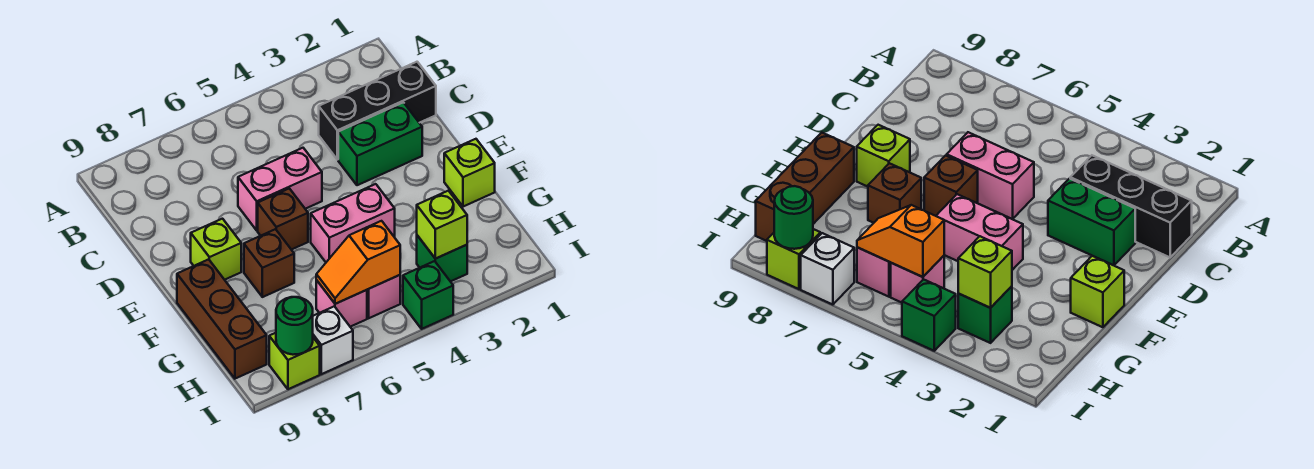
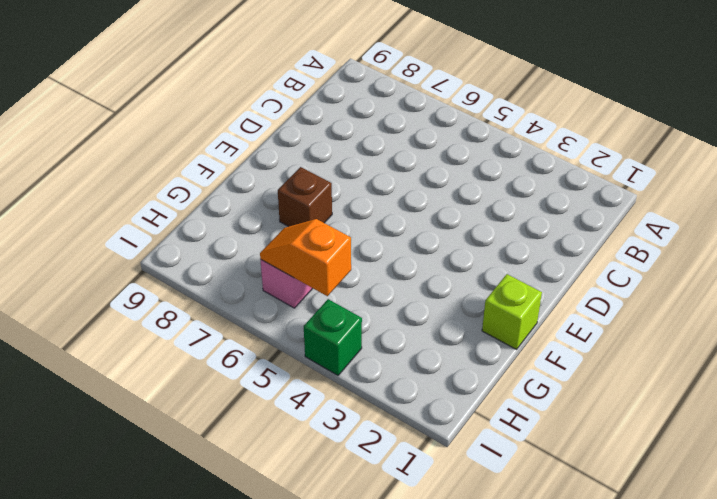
none -> black 1x3 brick [319,62,436,160]
none -> green 1x2 brick [338,102,422,185]
none -> pink 1x2 brick [238,148,322,230]

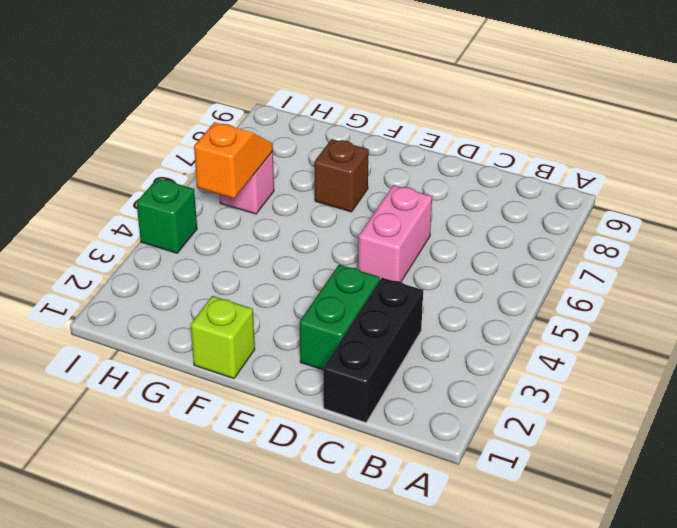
none -> brown 1x1 brick [258,188,308,250]
none -> lime 1x1 brick [191,219,241,280]
none -> pink 1x2 brick [311,184,395,262]

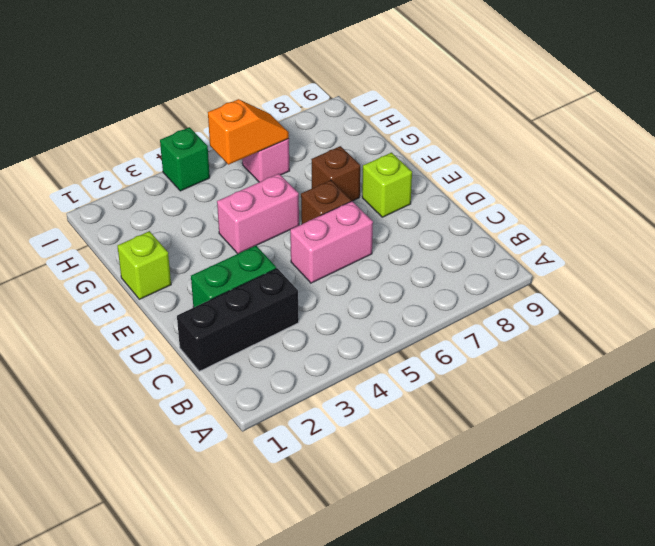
none -> brown 1x3 brick [177,259,267,379]
none -> green 1x1 brick [417,235,467,282]
none -> pink 1x1 brick [367,275,400,318]

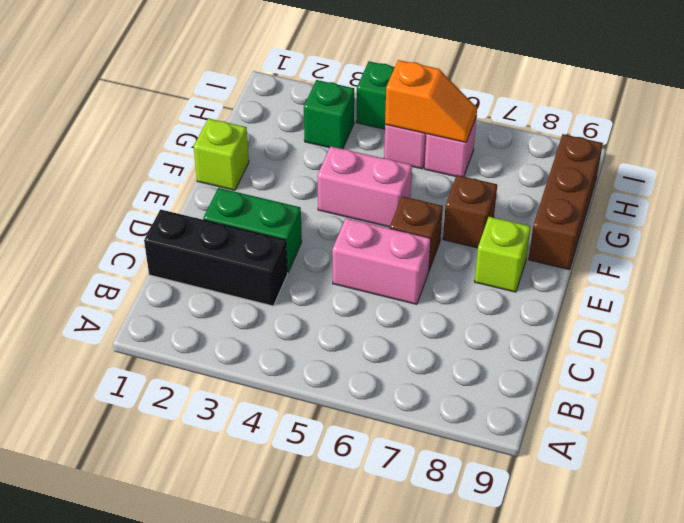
none -> white 1x1 brick [313,306,353,374]
none -> lime 1x1 brick [269,333,320,389]
none -> lime 1x1 brick [417,191,467,259]

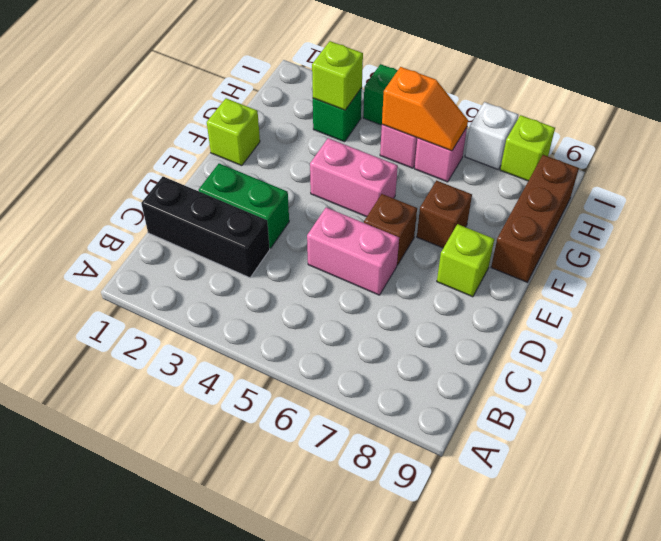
none -> green 1x1 round brick [276,297,313,355]

